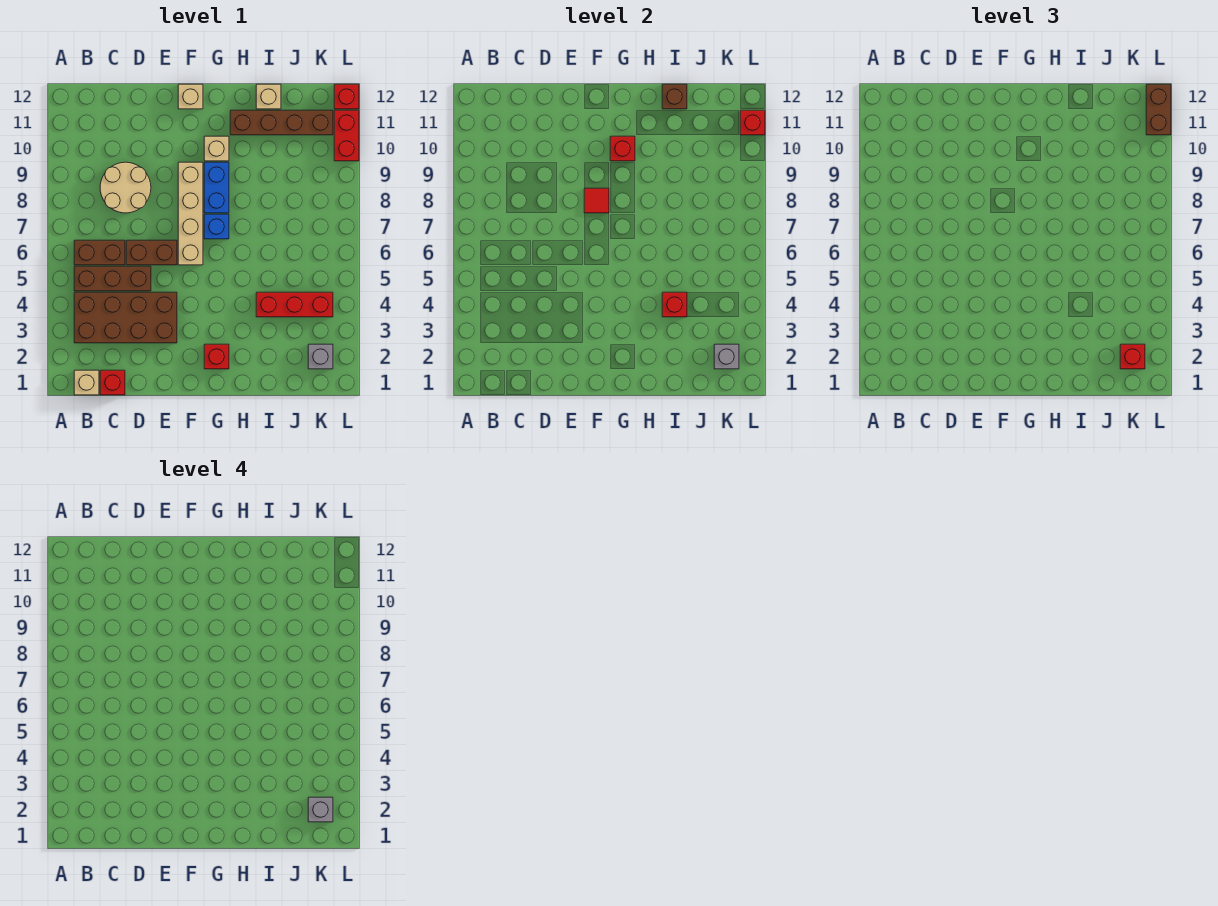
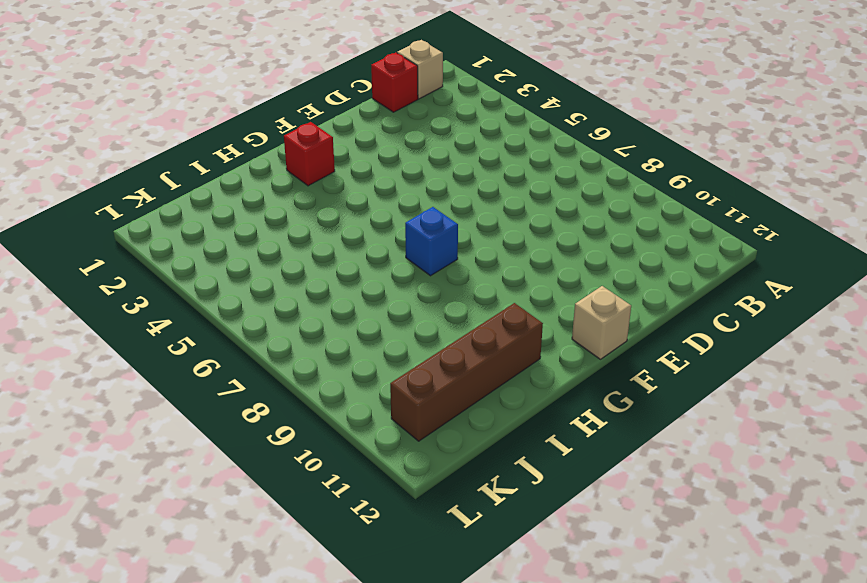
none -> brown 2x4 brick [74,292,177,343]
none -> brown 1x3 brick [74,266,151,291]
none -> brown 1x2 brick [74,240,125,265]

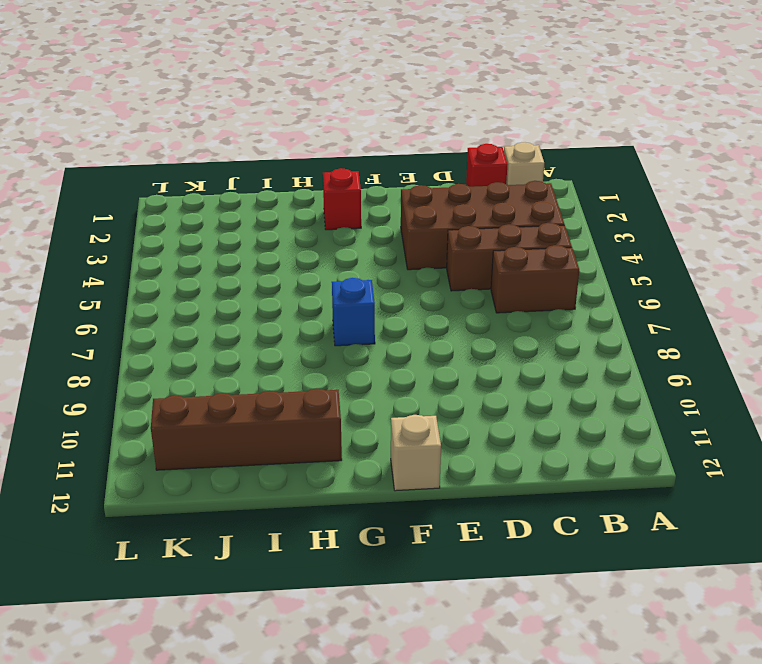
none -> tan 2x2 round brick [100,162,151,213]
none -> brown 1x2 brick [126,240,177,265]
none -> tan 1x4 brick [178,162,203,265]

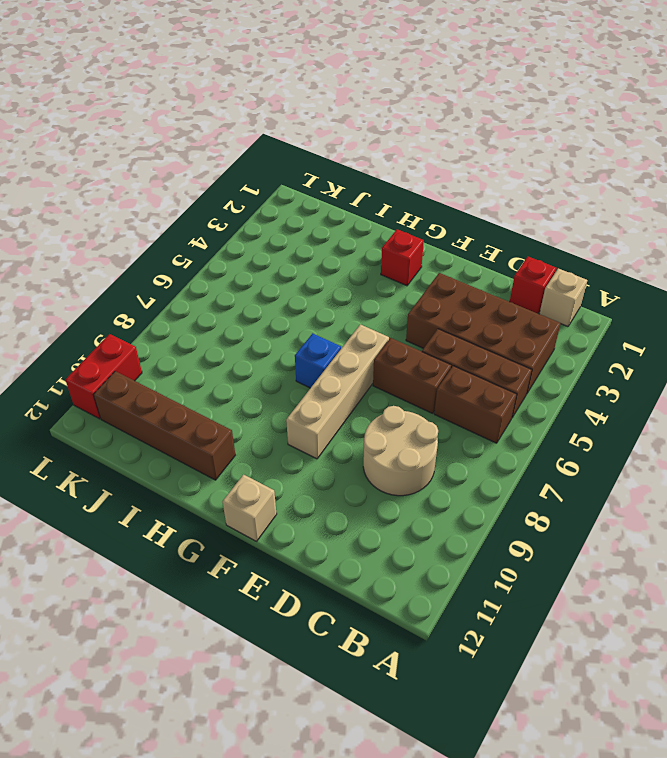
none -> blue 1x2 brick [204,162,229,213]
none -> tan 1x1 brick [204,136,229,161]
none -> red 1x3 brick [256,292,333,317]

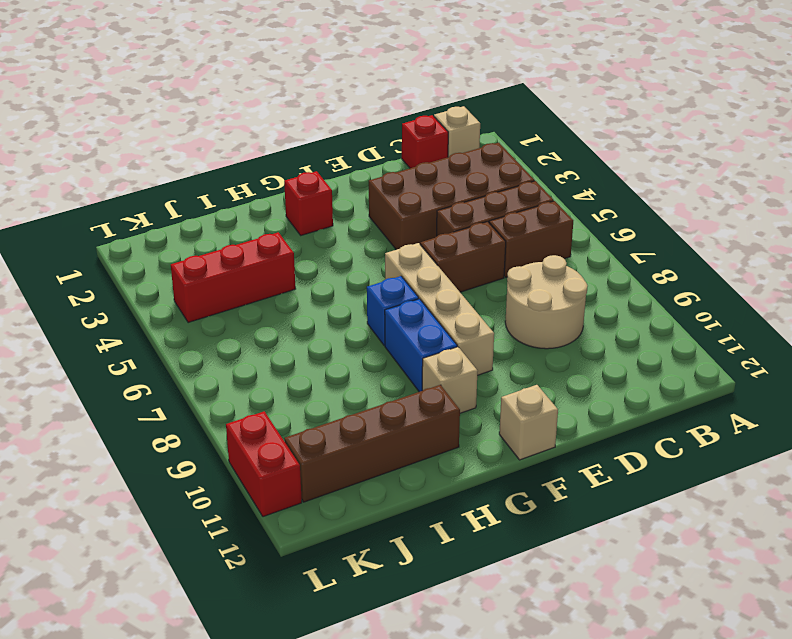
none -> tan 1x1 brick [256,84,281,109]
none -> grey 1x1 brick [308,344,333,369]
none -> red 1x1 brick [334,84,359,109]

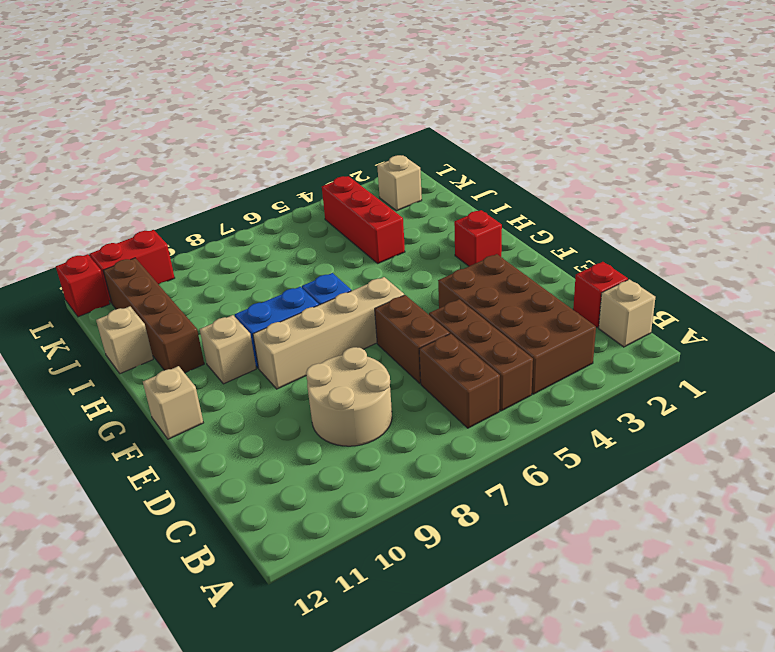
tan 1x1 brick [377,155,422,211] -> grey 1x1 brick [308,344,333,369]
none -> red 1x1 tile [584,188,609,213]
none -> red 1x1 brick [610,136,635,161]
none -> red 1x1 brick [662,292,687,317]

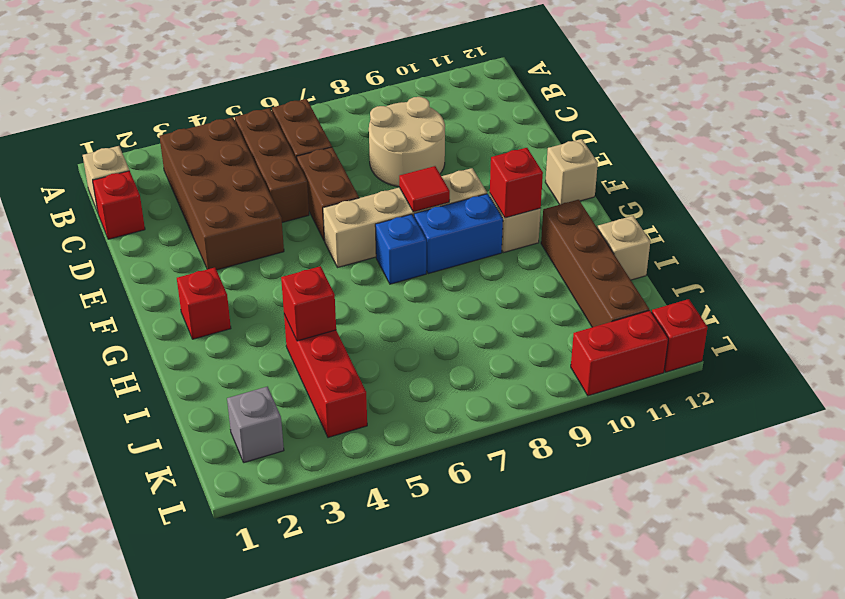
none -> brown 1x1 brick [662,84,687,109]
none -> grey 1x1 brick [714,344,739,369]
none -> red 1x1 brick [740,110,765,135]

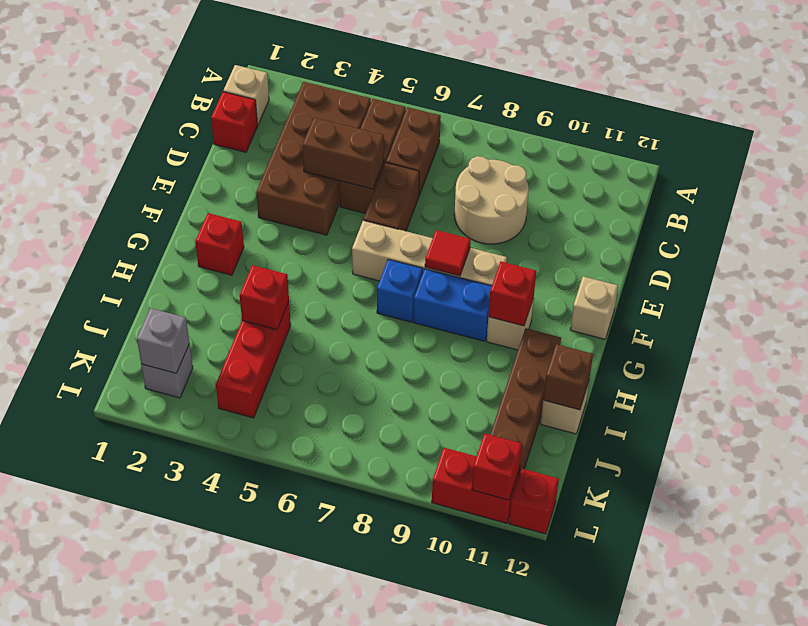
brown 1x2 brick [303,118,384,189] -> brown 1x2 brick moved to [1146,84,1171,135]
none -> red 1x1 brick [1120,344,1145,369]
none -> grey 1x1 brick [308,797,333,822]

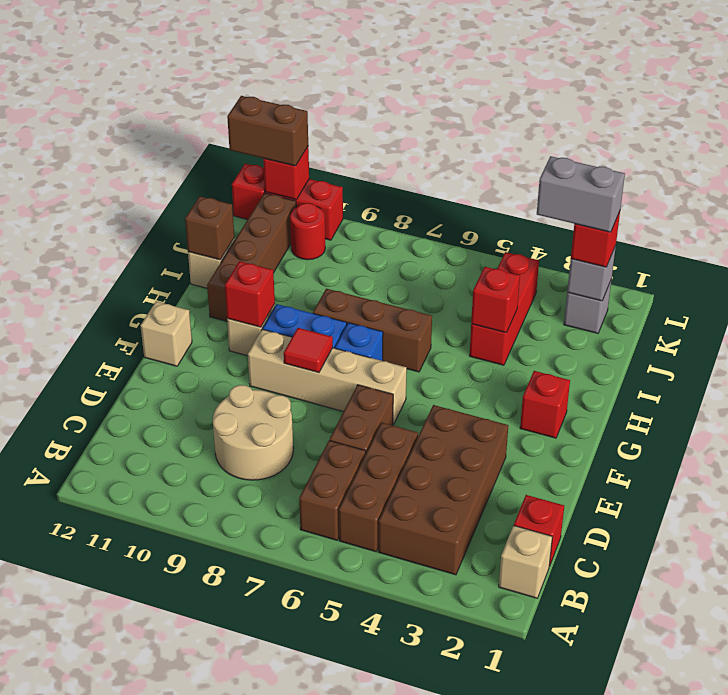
brown 1x3 brick [313,289,432,372] -> none
grey 1x2 brick [537,156,625,232] -> grey 1x1 brick [308,797,333,822]
red 1x1 round brick [290,203,325,260] -> none

